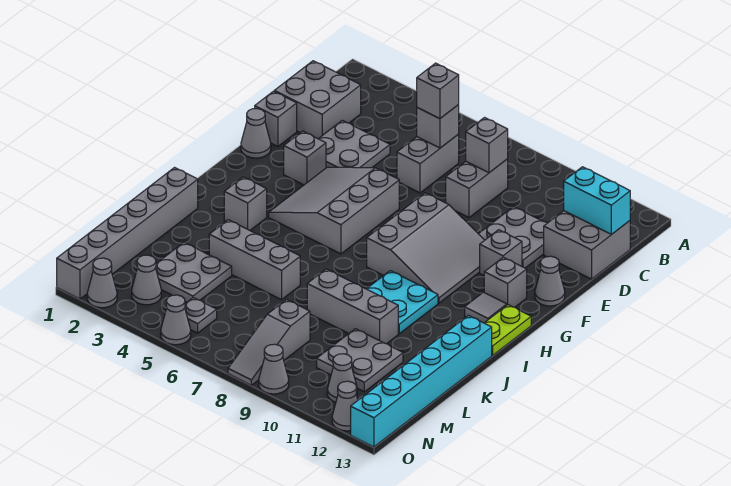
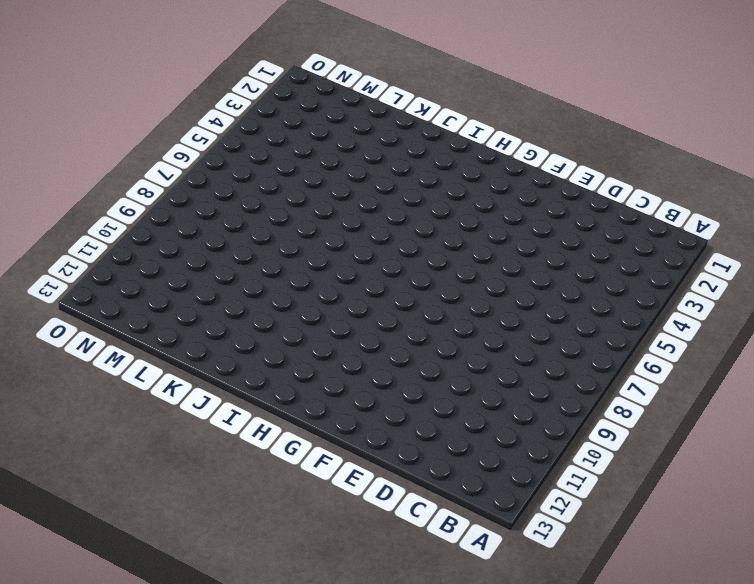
none -> grey 2x2 brick [274,61,361,139]
none -> grey 1x2 brick [397,134,459,193]
none -> grey 1x2 brick [446,159,508,217]
none -> grey 2x2 brick [544,211,630,279]

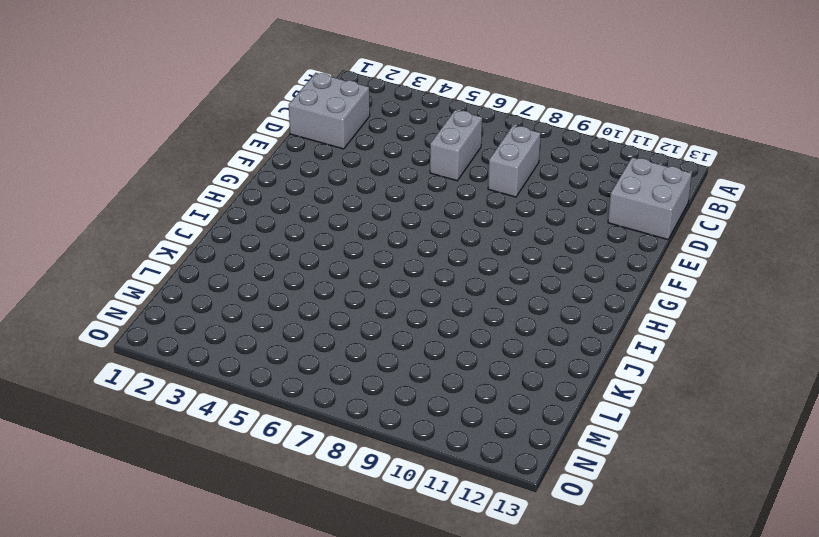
none -> grey 2x2 plate [319,120,390,168]
none -> grey 2x2 plate [479,207,547,268]
none -> grey 1x1 brick [255,91,297,146]
none -> grey 1x1 cone [241,109,271,158]

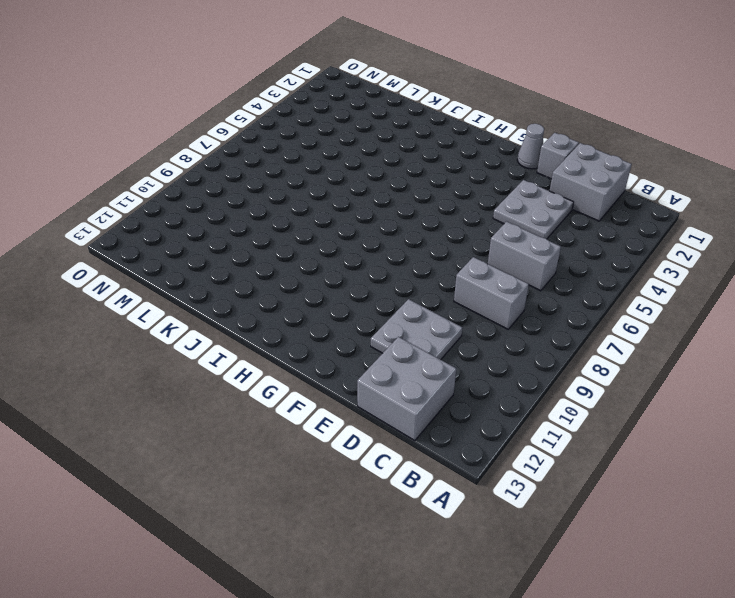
none -> grey 1x1 brick [284,131,326,185]
none -> grey 3x3 slope [269,167,399,254]
none -> grey 3x3 slope [367,193,485,303]
none -> grey 1x1 brick [480,230,522,275]

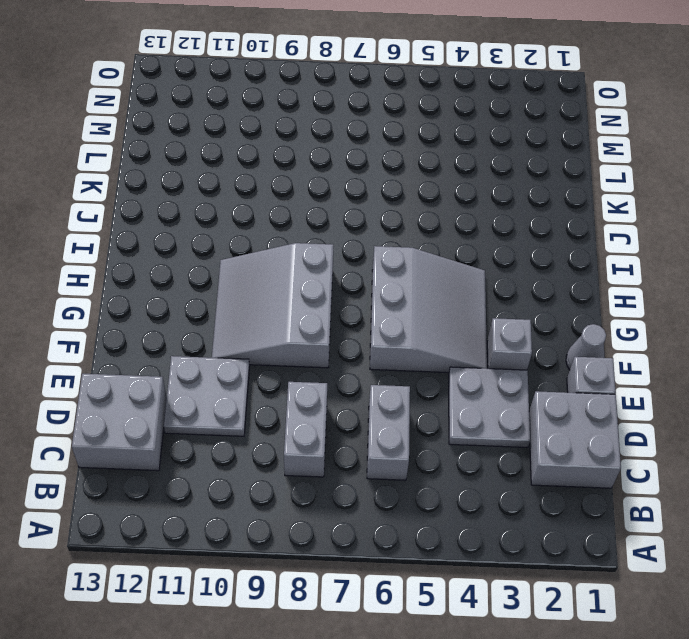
none -> grey 1x1 brick [480,230,522,275]
none -> grey 1x1 cone [535,256,565,306]
none -> grey 1x1 brick [484,257,527,307]
none -> grey 1x1 tile [465,292,507,323]

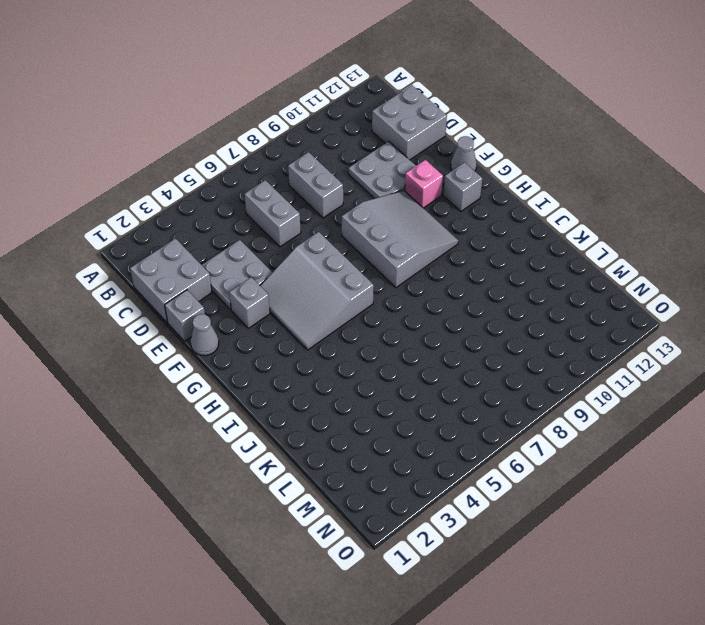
pink 1x1 brick [405,160,443,208] -> grey 1x1 brick [480,230,522,275]
none -> grey 1x1 tile [465,292,507,323]
none -> lime 1x2 plate [485,305,531,355]
none -> grey 1x1 brick [224,177,267,230]
none -> cyan 2x2 plate [367,271,438,334]

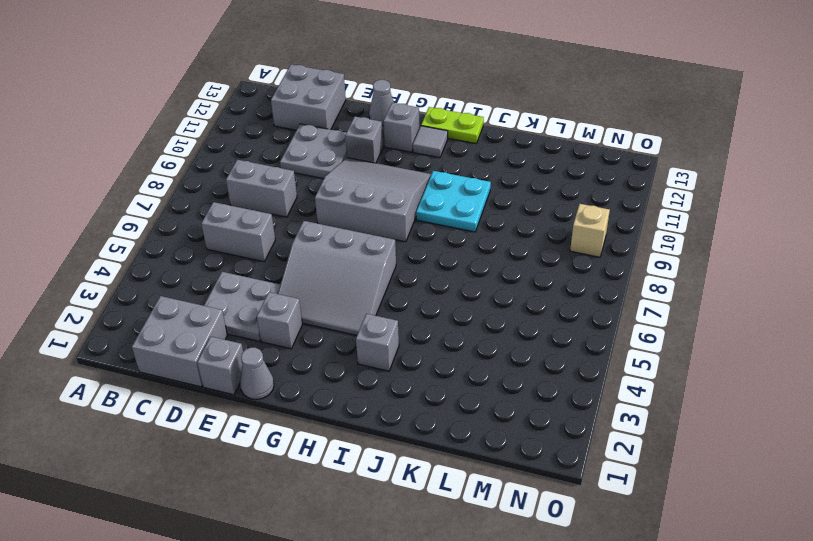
tan 1x1 brick [570,204,610,257] -> none
none -> grey 1x6 brick [57,168,198,299]
none -> cyan 1x6 brick [351,315,492,447]
none -> grey 1x3 brick [209,220,300,300]
none -> grey 1x3 brick [307,269,398,344]

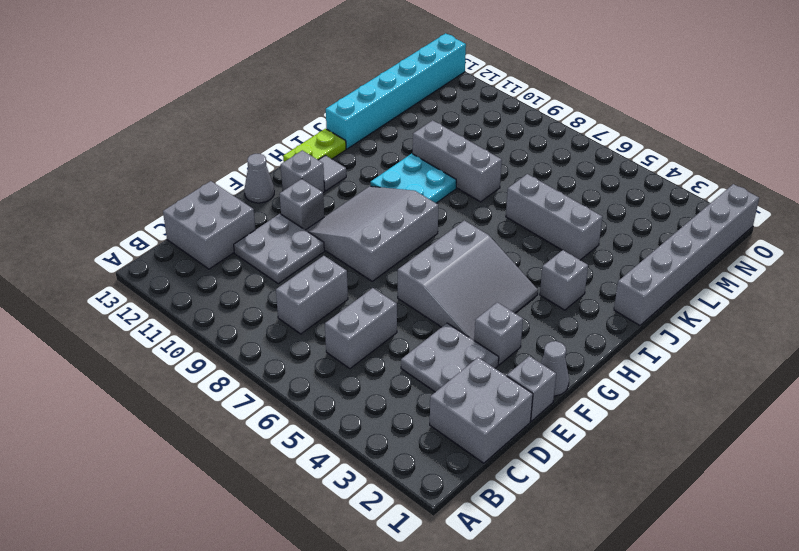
none -> grey 2x2 plate [156,243,232,302]
none -> grey 2x2 plate [317,329,403,392]
none -> grey 1x3 slope [228,300,310,385]
none -> grey 1x1 cone [132,255,161,305]

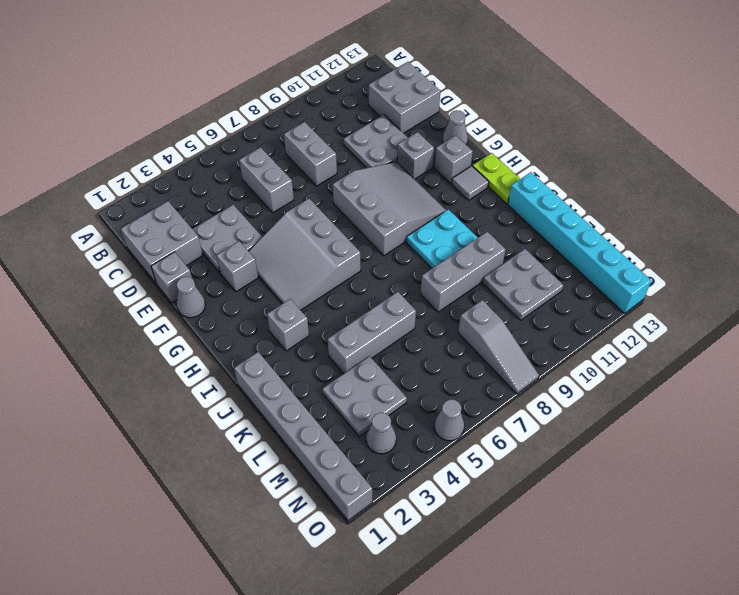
none -> grey 1x1 plate [185,298,217,333]
none -> grey 1x1 cone [327,354,357,402]
none -> grey 1x1 cone [87,258,117,308]
none -> grey 1x1 cone [259,344,289,394]

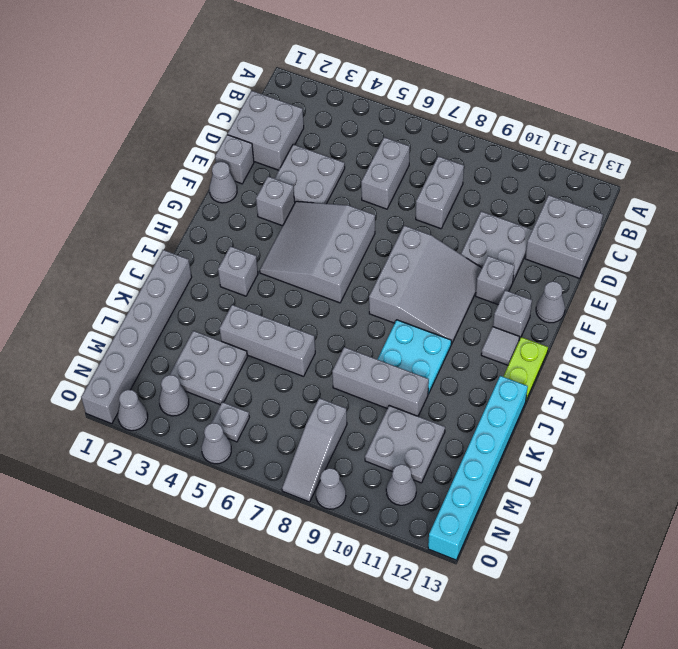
none -> grey 1x1 cone [332,381,358,431]
none -> grey 1x1 brick [417,105,459,148]
none -> grey 1x1 brick [466,118,508,173]
none -> cyan 1x2 brick [564,167,630,234]

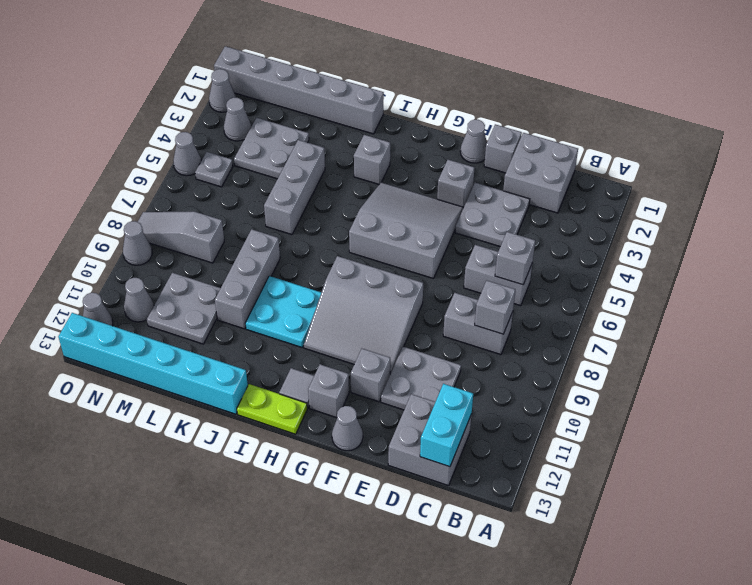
none -> grey 1x1 brick [417,63,459,119]

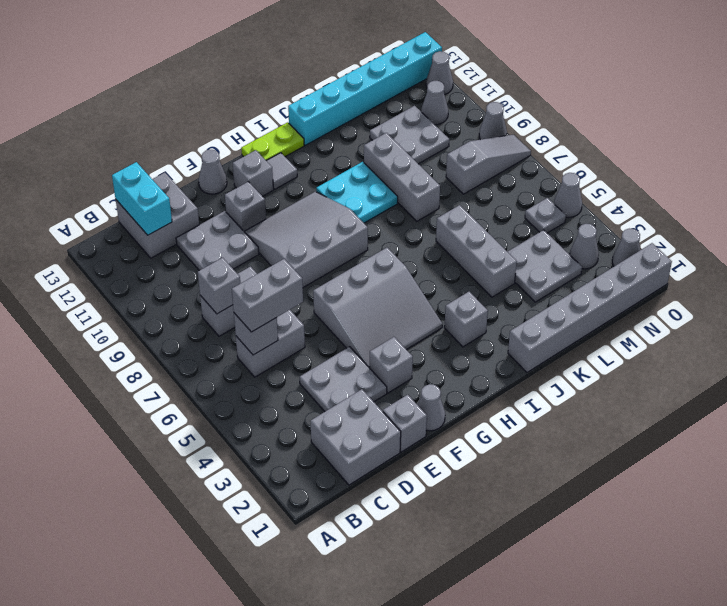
grey 1x2 brick [232,259,303,332] -> grey 1x1 brick [417,63,459,119]

